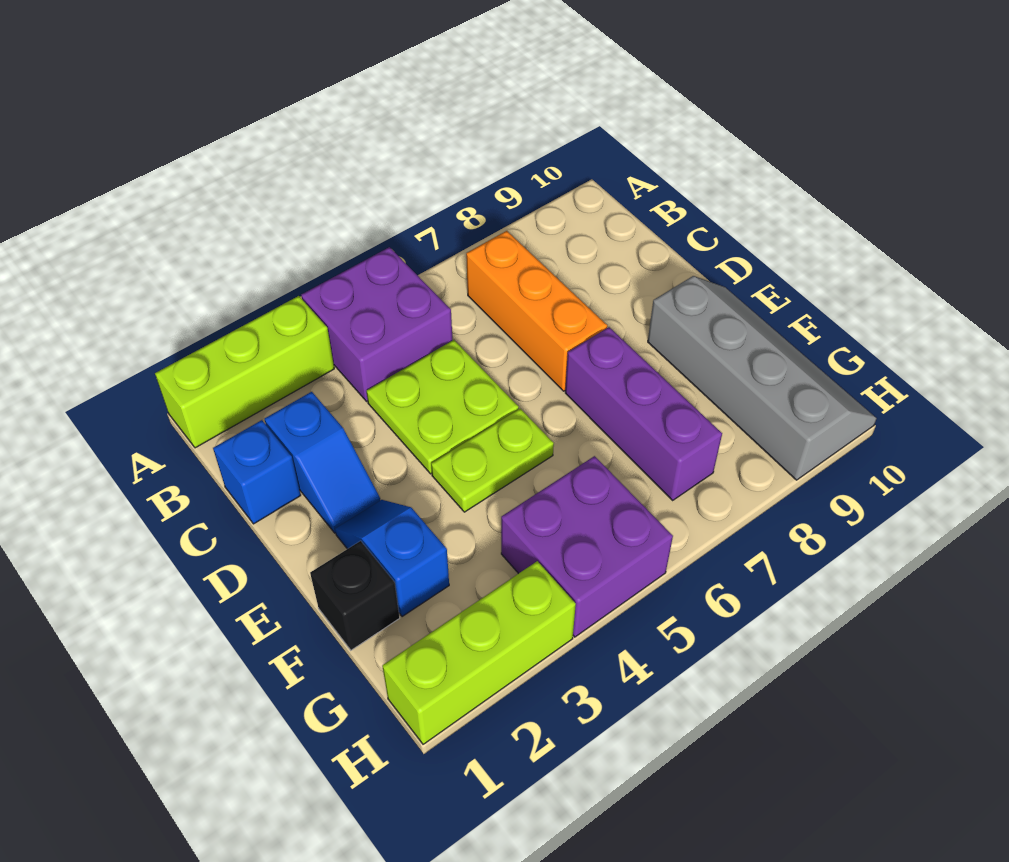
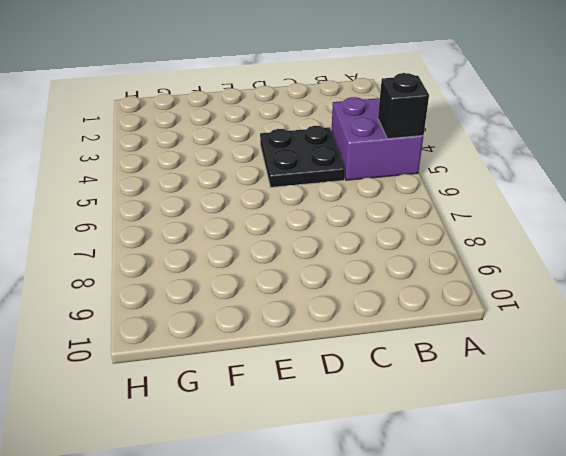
black 1x1 brick [378,73,429,139] -> black 1x1 brick moved to [310,541,400,650]
black 2x2 plate [260,126,345,187] -> lime 2x2 plate [366,340,519,474]
none -> lime 1x3 brick [155,296,334,448]
none -> orange 1x3 brick [466,231,607,391]
none -> blue 1x1 brick [213,420,301,524]

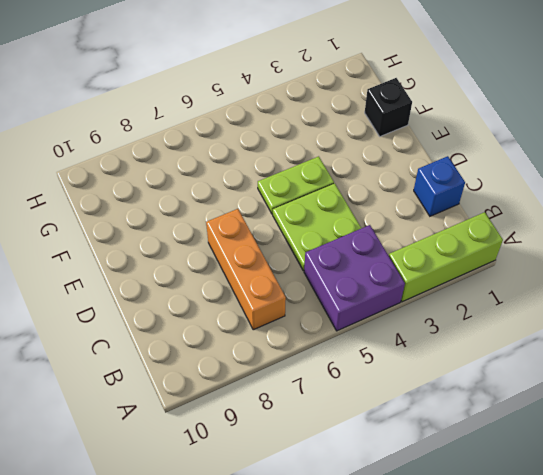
none -> blue 1x2 slope [265,392,380,533]
none -> blue 1x2 slope [335,500,449,617]
none -> purple 1x3 brick [565,327,722,500]

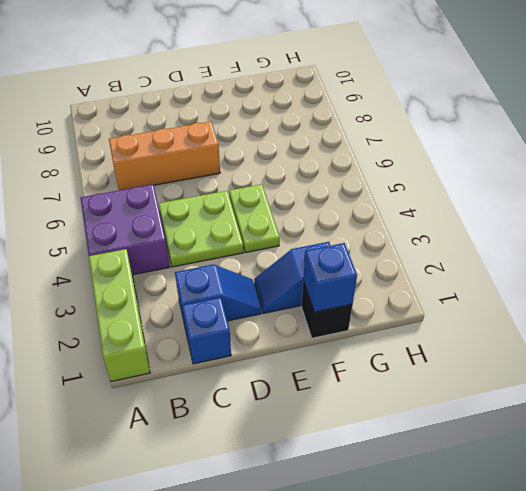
blue 1x1 brick [303,243,357,312] -> none
none -> purple 1x3 brick [565,327,722,500]
none -> grey 2x4 slope [648,276,877,480]
none -> purple 2x2 brick [501,456,673,637]

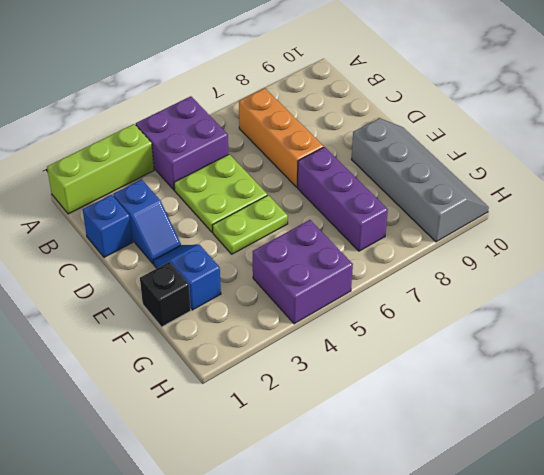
none -> lime 1x3 brick [382,561,576,744]

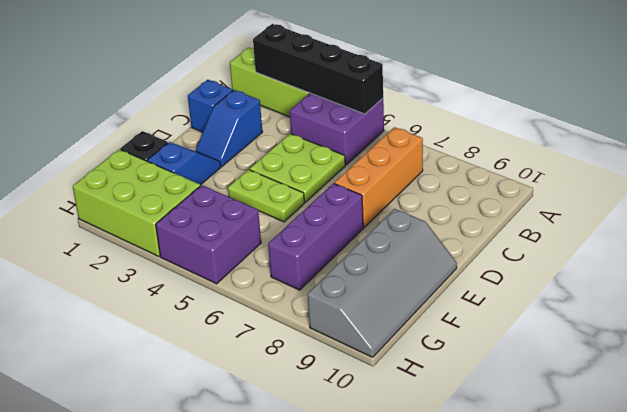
black 1x4 brick [253,24,383,114] -> none
lime 2x3 brick [73,149,200,256] -> lime 1x3 brick [382,561,576,744]

